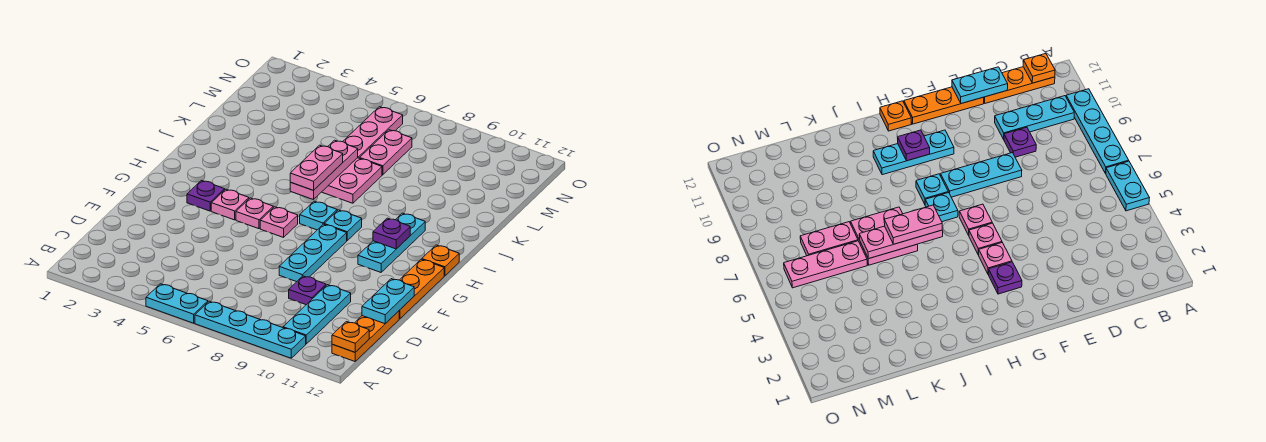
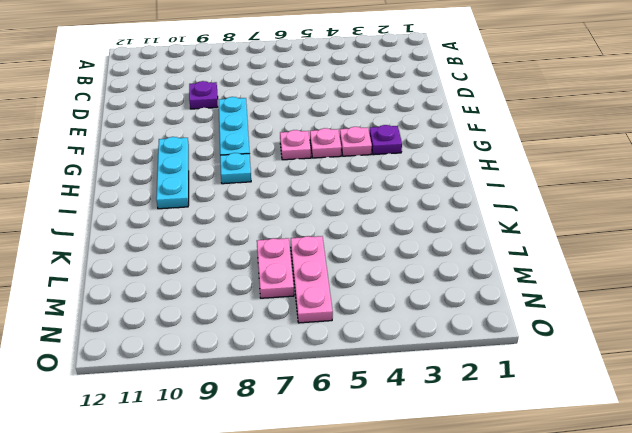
none -> cyan 1x2 plate [146,284,208,323]
none -> cyan 1x4 plate [195,301,306,358]
none -> cyan 1x3 plate [283,285,351,344]

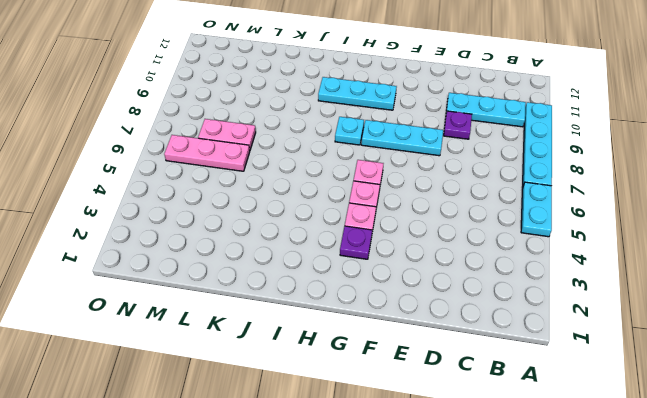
none -> orange 1x3 plate [332,311,399,361]
none -> orange 1x3 plate [399,259,444,319]
none -> cyan 1x1 plate [300,201,337,230]

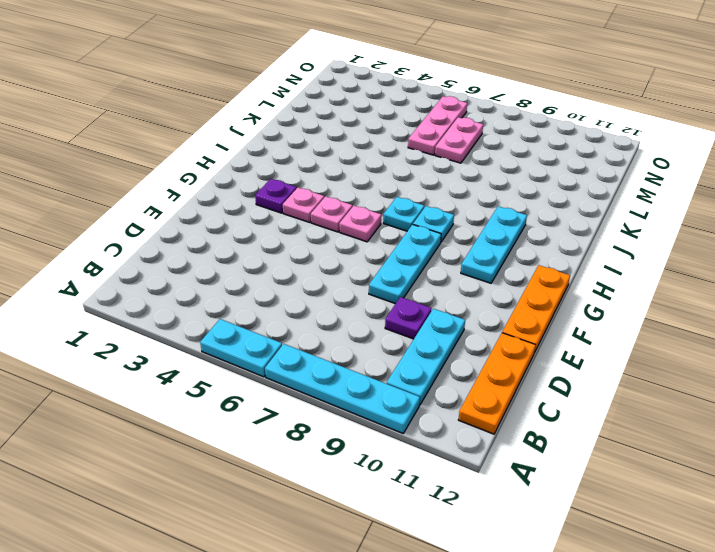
none -> orange 1x1 plate [422,245,459,276]
none -> pink 2x2 plate [322,158,382,203]
none -> orange 1x1 plate [332,322,369,352]

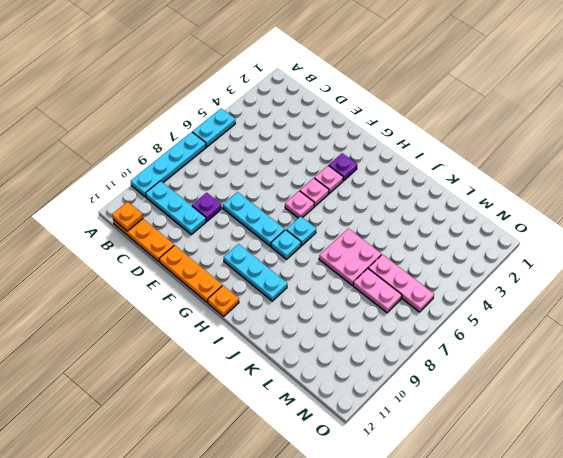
none -> cyan 1x2 plate [362,279,414,324]
none -> purple 1x1 plate [373,218,410,249]
none -> pink 1x3 plate [290,140,358,200]

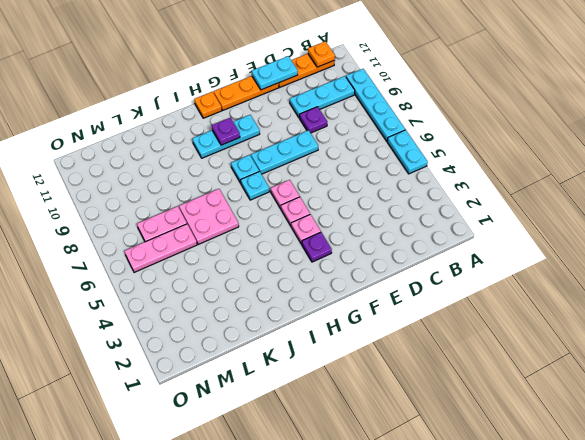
none -> pink 1x3 plate [290,140,358,200]
none -> pink 1x2 plate [290,145,343,190]

